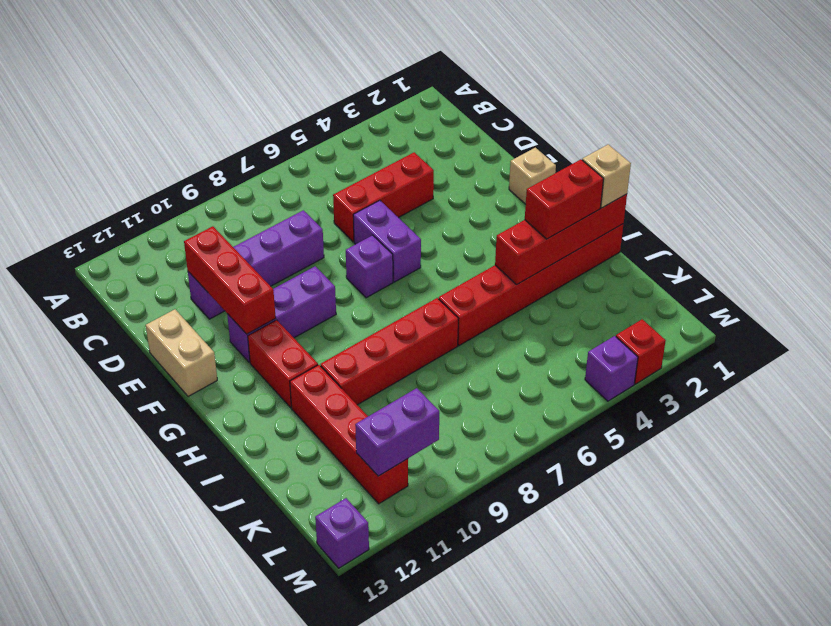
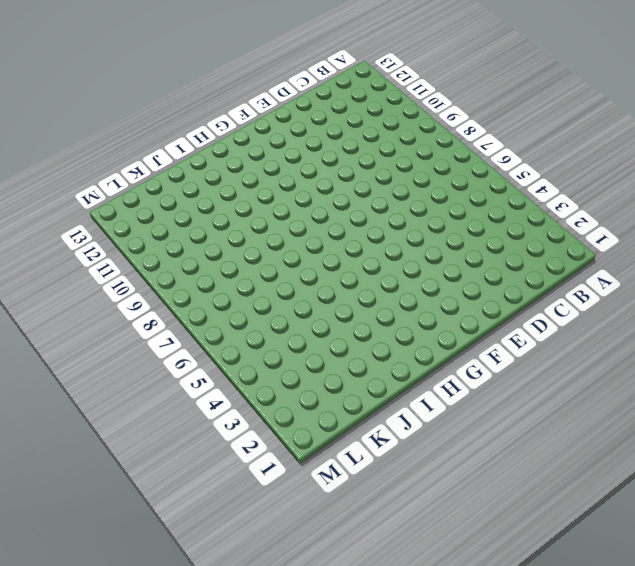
none -> red 1x3 brick [333,152,434,242]
none -> purple 1x4 brick [188,210,324,319]
none -> purple 1x2 brick [353,200,421,282]

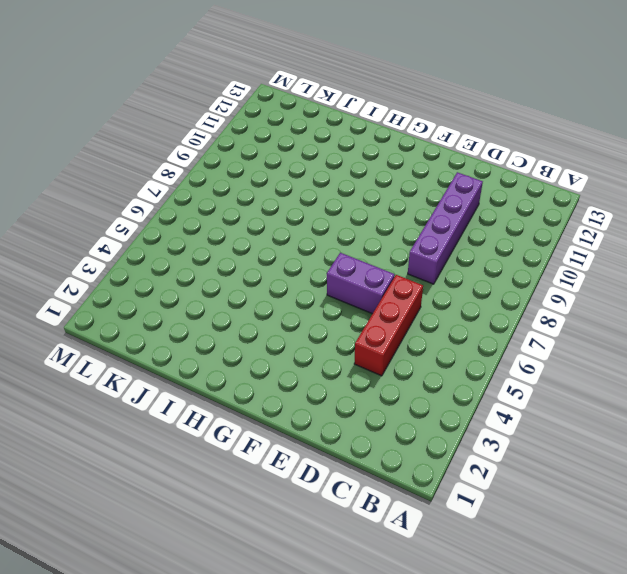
none -> tan 1x2 brick [146,309,217,397]
none -> tan 1x1 brick [509,148,556,204]
none -> purple 1x1 brick [346,235,393,298]

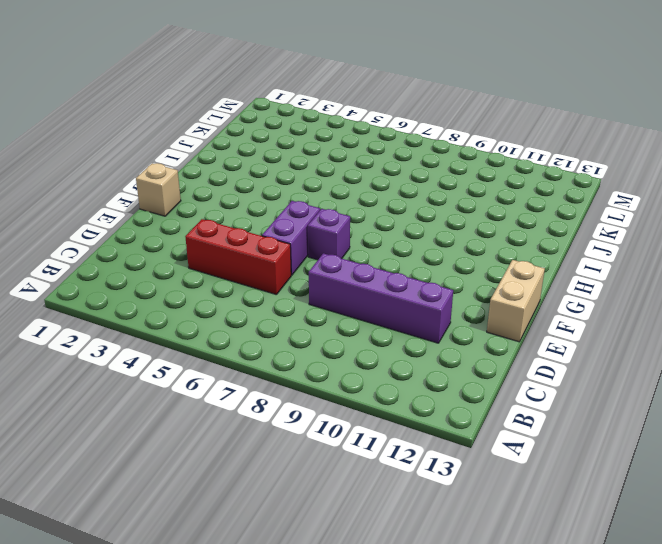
none -> purple 1x3 brick [227,266,336,362]
none -> red 1x2 brick [248,320,318,408]
none -> red 1x6 brick [439,224,623,346]

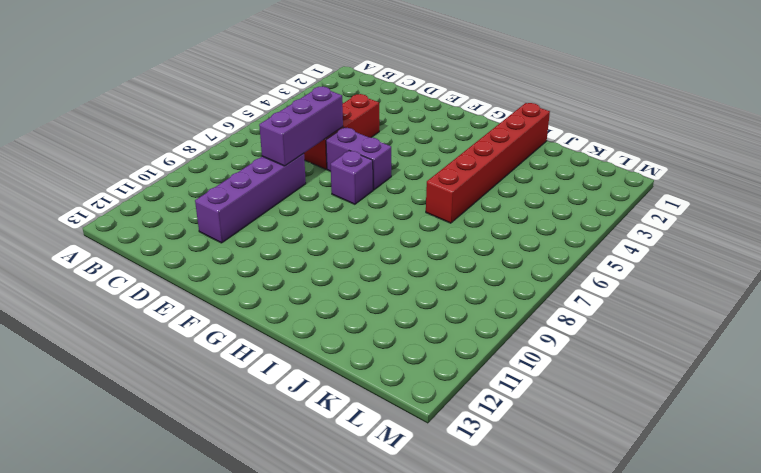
purple 1x3 brick [259,87,343,166] -> purple 1x3 brick moved to [227,266,336,362]
none -> tan 1x2 brick [146,309,217,397]
none -> tan 1x1 brick [509,148,556,204]
none -> red 1x2 brick [248,320,318,408]

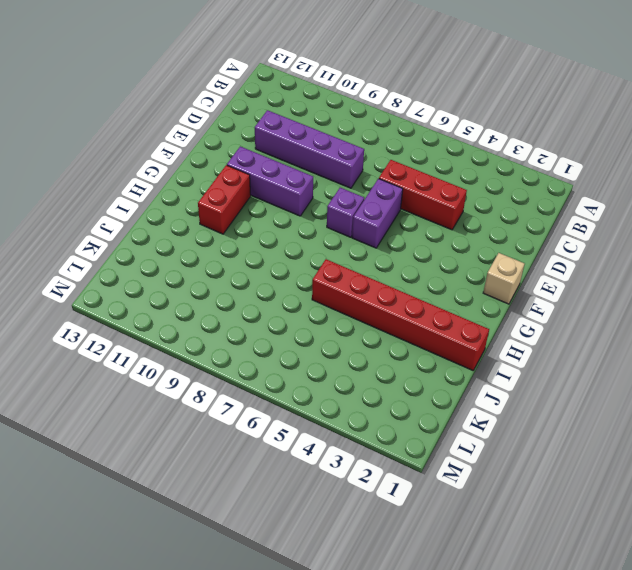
none -> tan 1x2 brick [146,309,217,397]
none -> red 1x4 brick [321,298,458,405]
none -> red 1x4 brick [290,365,408,504]

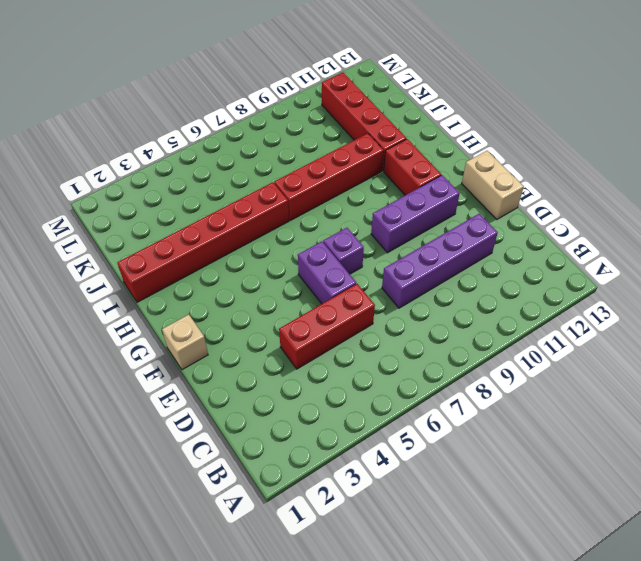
none -> red 1x1 brick [616,319,666,384]
none -> purple 1x1 brick [585,336,638,401]
none -> purple 1x1 brick [315,498,369,568]

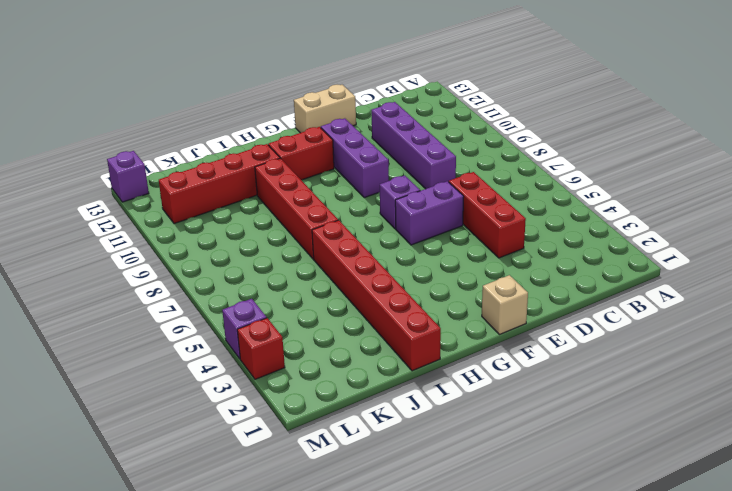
none -> red 1x3 brick [184,226,276,334]
none -> red 1x4 brick [495,194,627,284]
none -> purple 1x2 brick [355,388,439,476]

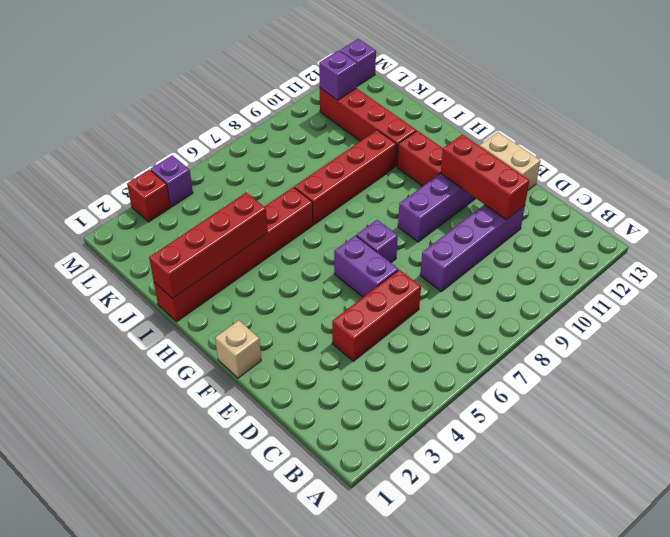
purple 1x1 brick [319,50,357,100] -> purple 1x2 brick [355,388,439,476]
none -> tan 1x1 brick [582,144,631,208]
none -> red 1x2 brick [525,159,603,239]

